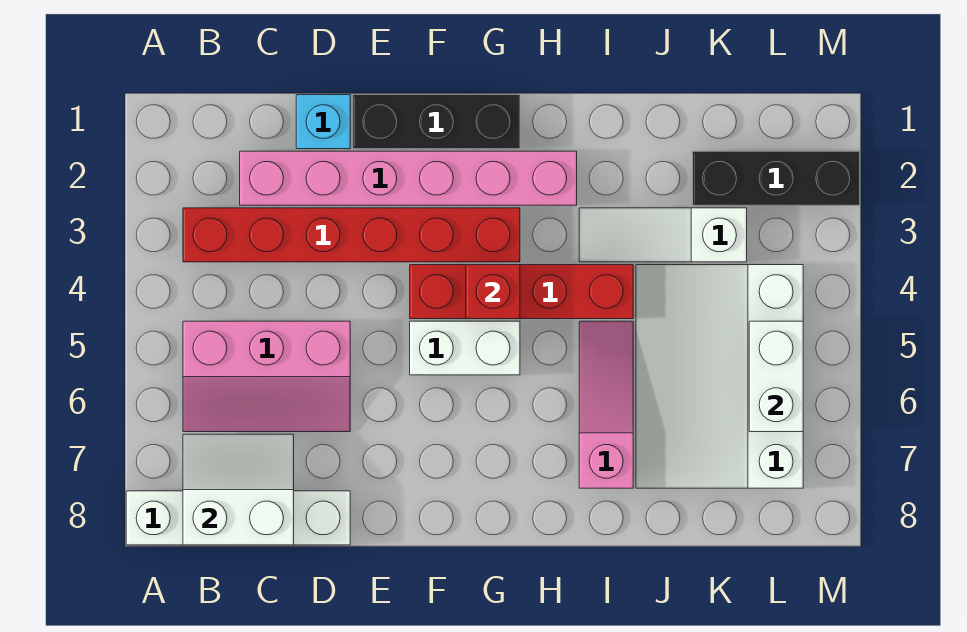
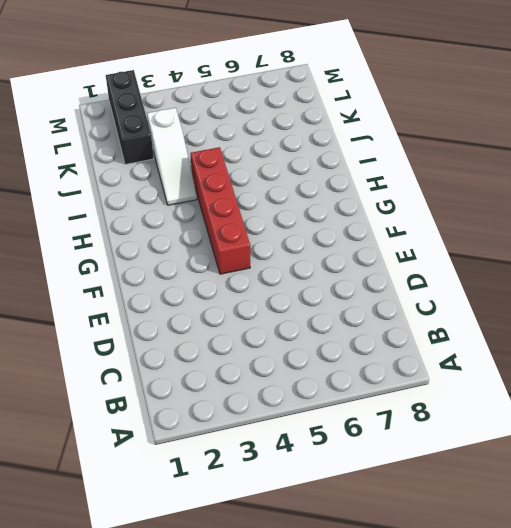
none -> white 1x4 brick [126,491,350,545]
none -> red 1x6 brick [183,208,520,262]
none -> pink 2x3 slope [183,321,350,432]

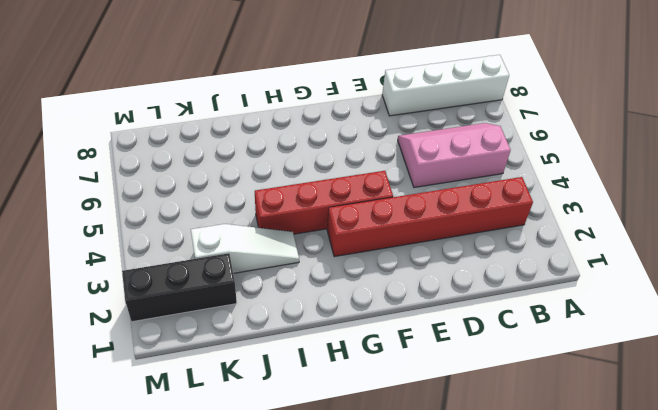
none -> pink 1x6 brick [240,151,577,205]
none -> cyan 1x1 brick [296,95,350,149]
none -> black 1x3 brick [353,95,520,149]

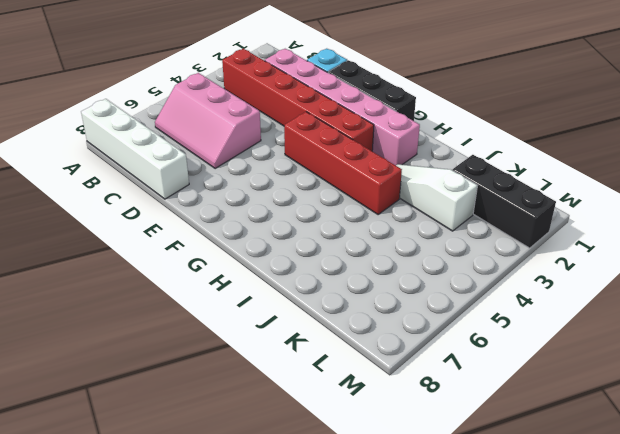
none -> white 1x2 brick [410,321,520,375]
none -> pink 1x3 slope [579,321,633,488]
none -> white 3x4 slope [636,265,803,488]

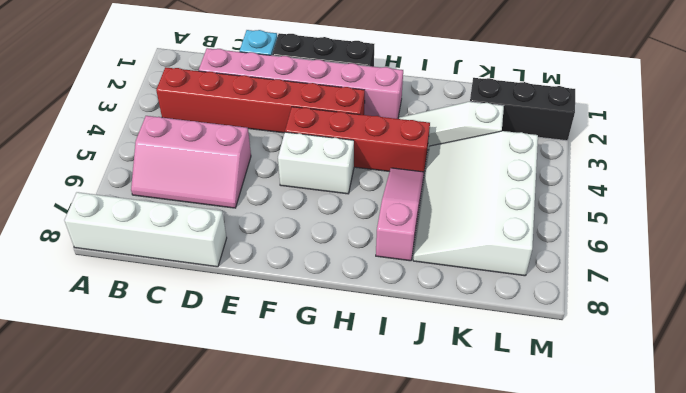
none -> white 2x2 slope [183,434,294,545]
none -> red 1x1 brick [466,265,520,319]
none -> white 1x2 brick [749,321,803,432]

